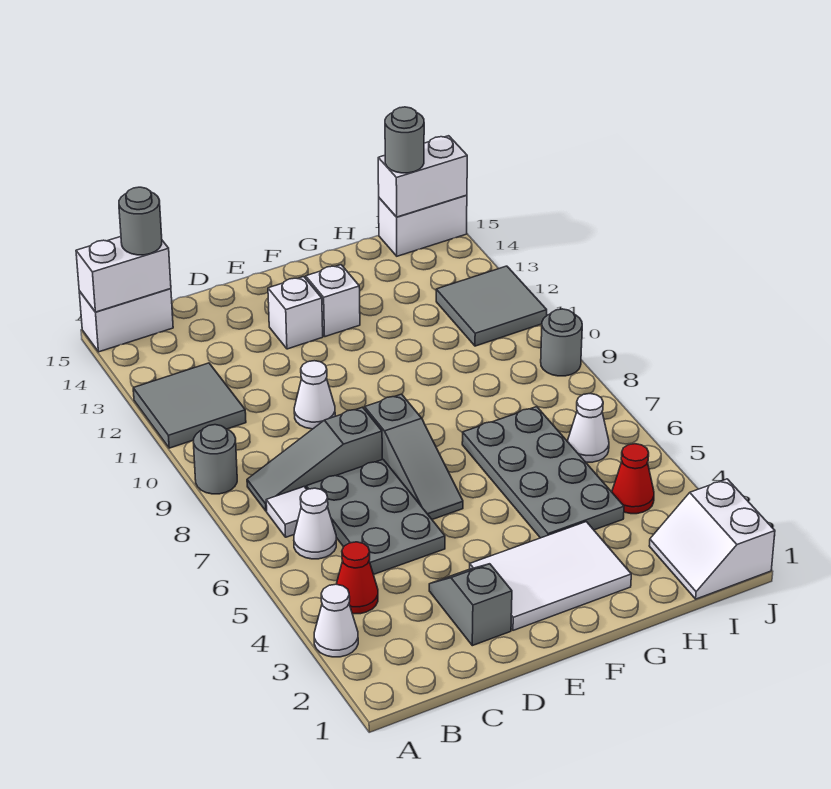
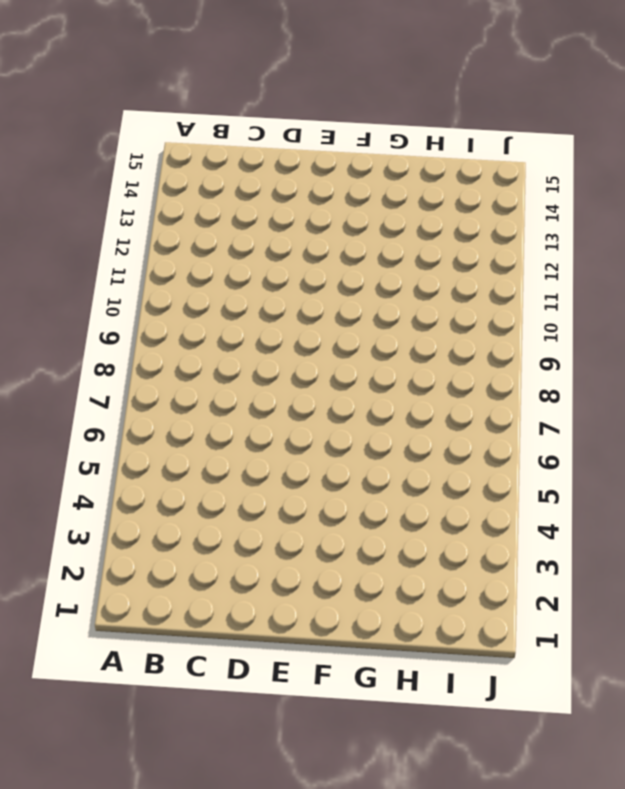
none -> white 1x1 cone [314,584,358,657]
none -> grey 1x1 round brick [193,425,237,494]
none -> grey 2x2 tile [133,363,246,448]

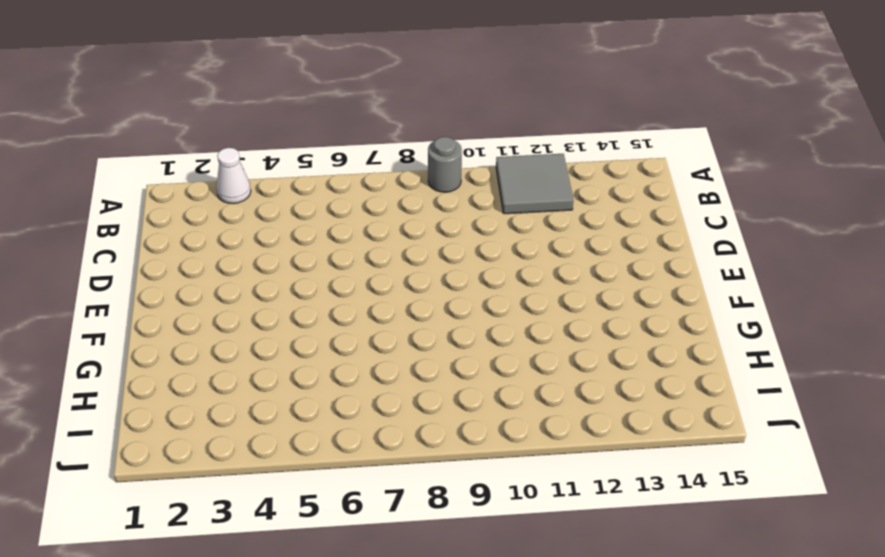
none -> white 1x2 brick [79,289,173,352]
none -> red 1x1 cone [337,542,378,614]
none -> white 1x1 cone [294,488,336,559]

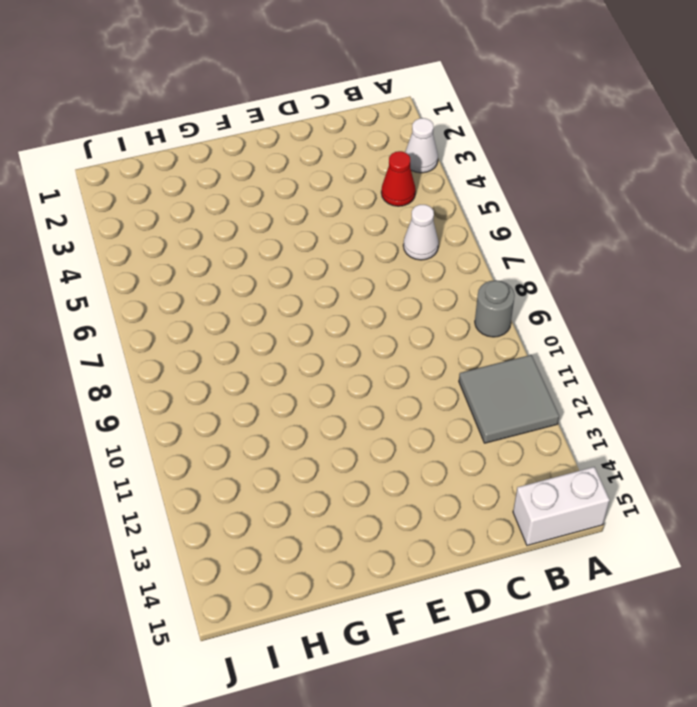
none -> white 1x1 tile [266,487,307,537]
none -> grey 1x3 slope [247,407,382,511]
none -> grey 2x3 plate [306,459,445,575]

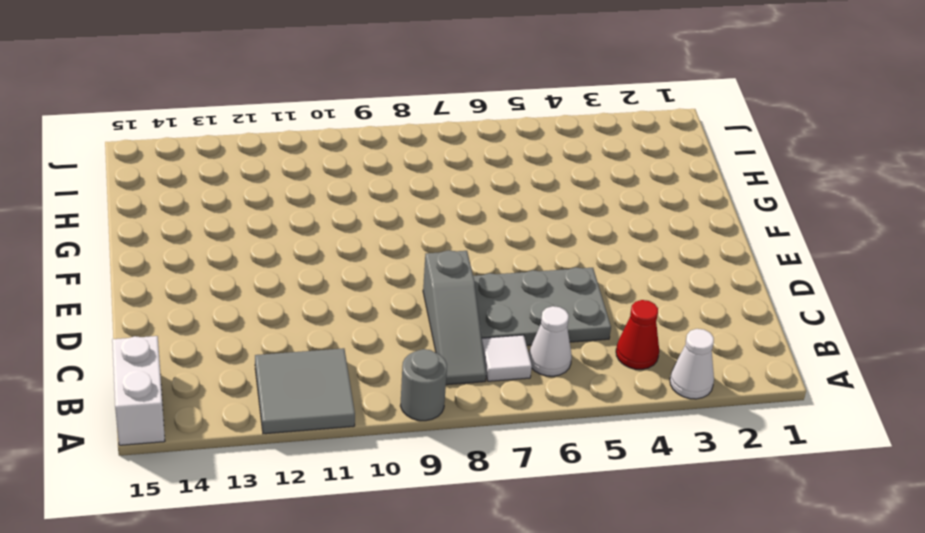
none -> grey 1x2 slope [429,564,512,646]
none -> white 1x1 cone [294,361,335,429]
none -> white 2x3 tile [470,522,631,630]

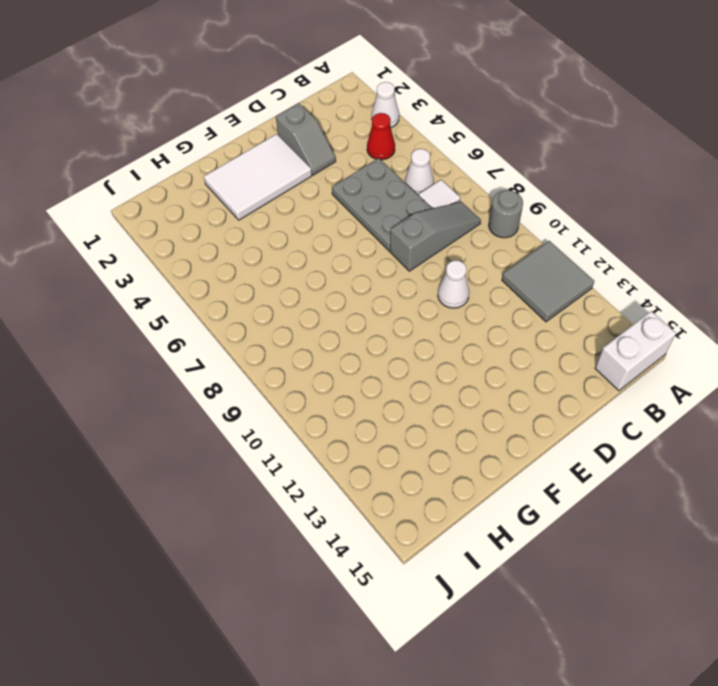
none -> grey 1x3 slope [365,394,463,519]
none -> white 1x1 brick [268,277,323,349]
none -> white 1x1 brick [306,265,360,337]

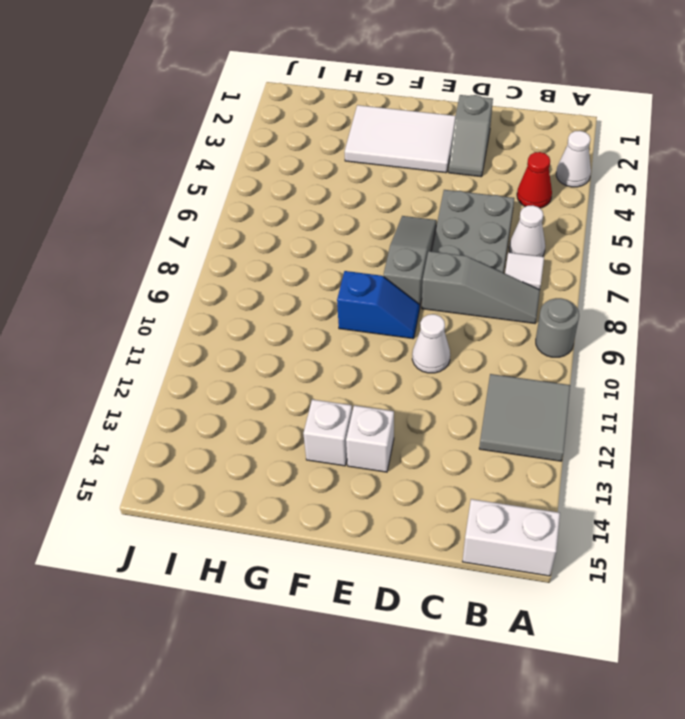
blue 1x2 slope [337,271,420,339] -> none
none -> grey 2x4 plate [462,407,624,538]
none -> white 2x2 slope [649,479,775,599]
none -> red 1x1 cone [612,444,654,514]

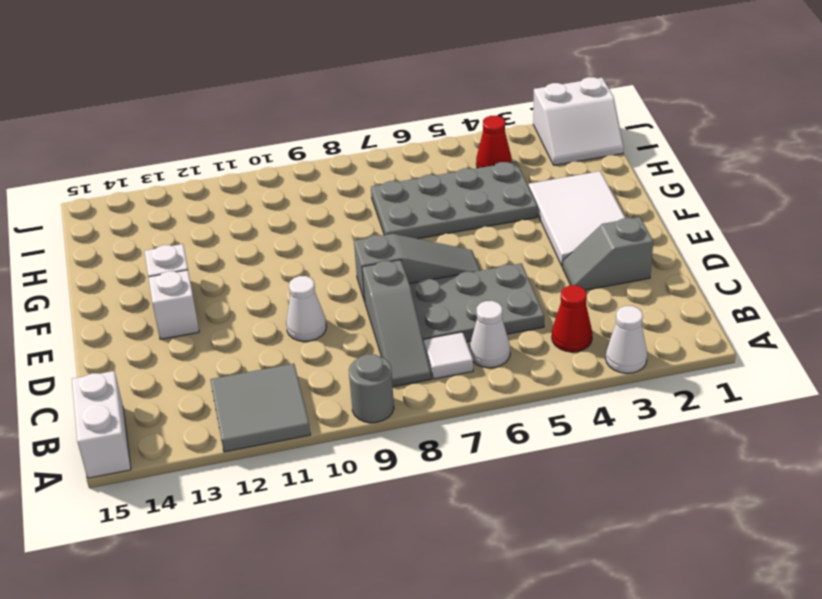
none -> white 1x1 cone [568,394,609,462]
none -> grey 2x2 tile [436,266,547,346]
none -> white 1x2 brick [379,195,467,256]

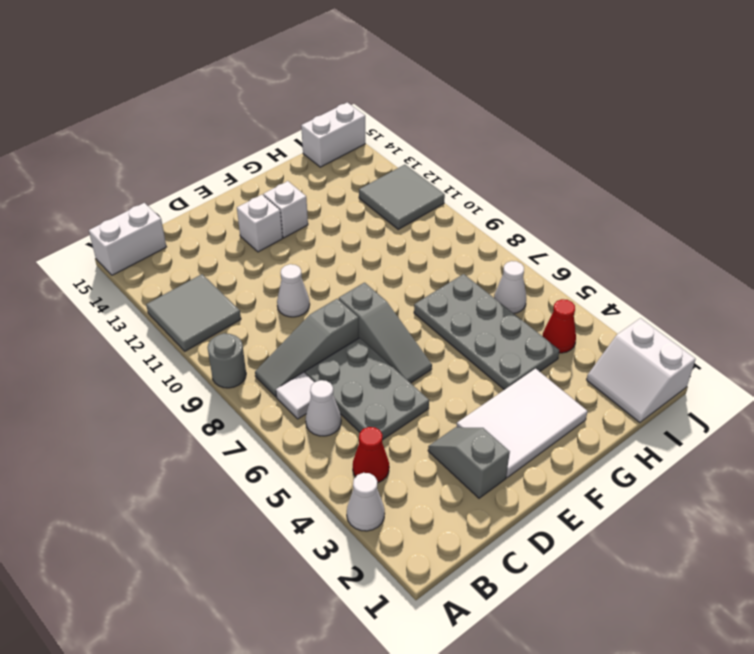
none -> grey 1x1 round brick [541,309,582,376]
none -> white 1x2 brick [76,237,171,312]
none -> white 1x2 brick [378,136,467,217]

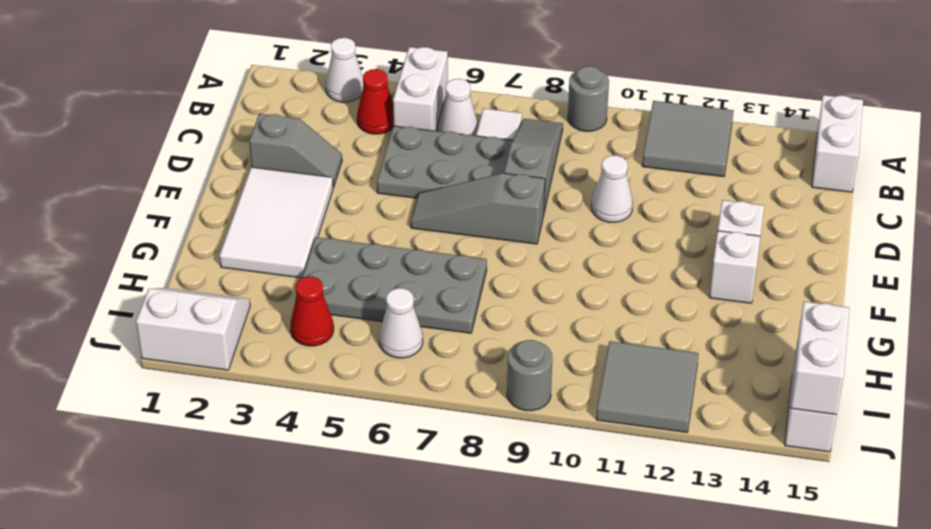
white 1x2 brick [393,47,448,131] -> white 1x2 brick moved to [76,237,171,312]
none -> grey 1x1 round brick [119,187,162,255]
none -> grey 1x1 round brick [385,107,424,173]

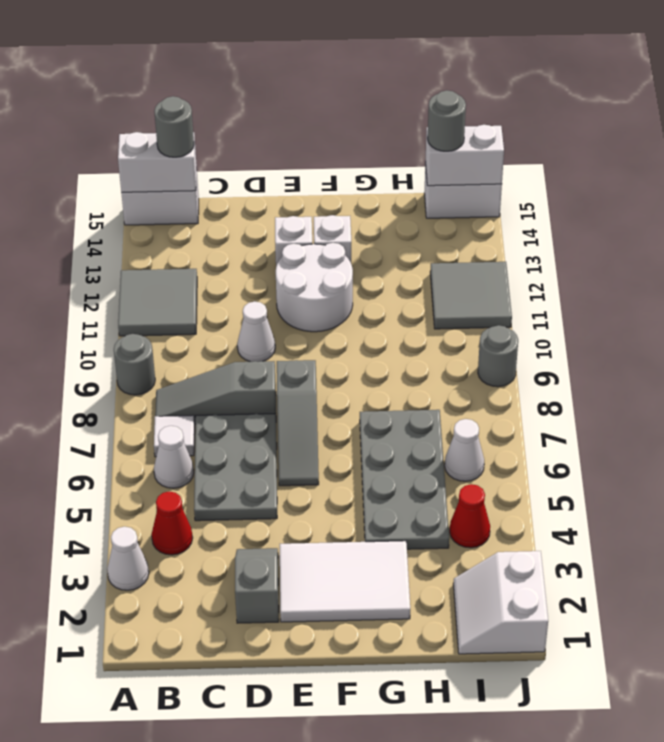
white 2x2 round brick [276,243,353,332] -> none

